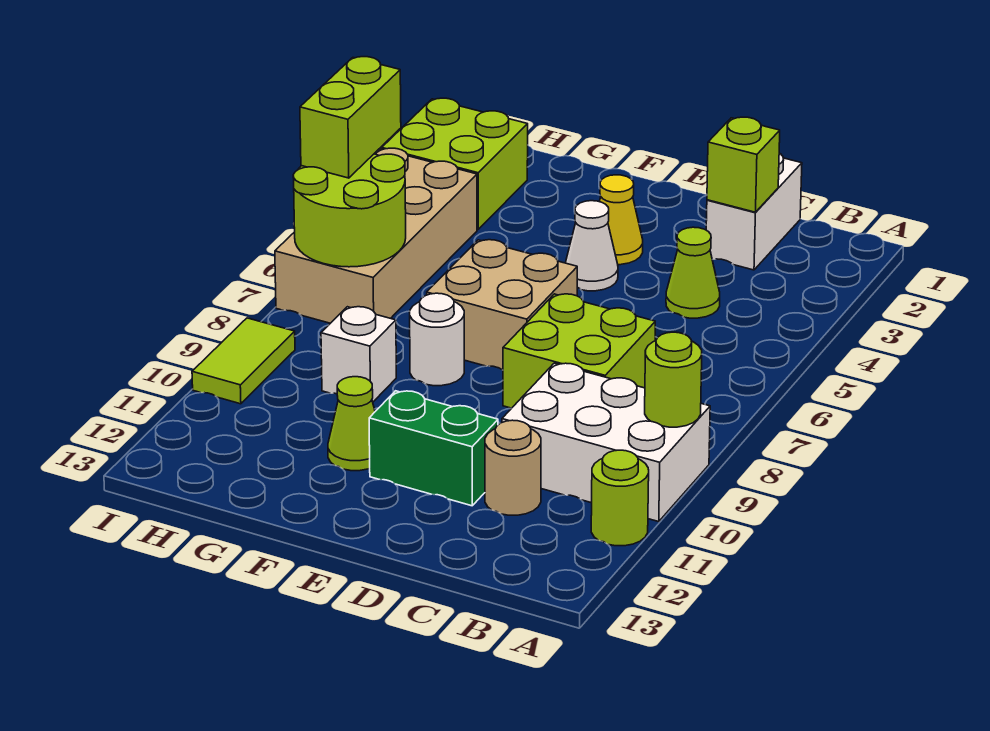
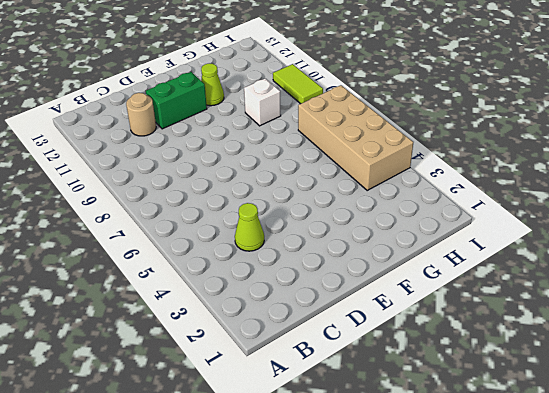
none -> white 2x3 brick [502,363,710,522]
none -> lime 1x1 round brick [591,450,649,546]
none -> white 1x2 brick [706,153,802,270]

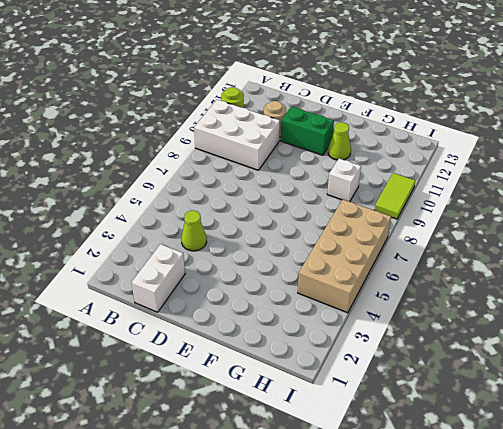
none -> lime 2x2 brick [503,294,655,408]
none -> yellow 1x1 cone [599,175,643,265]
none -> white 1x1 cone [565,201,618,291]

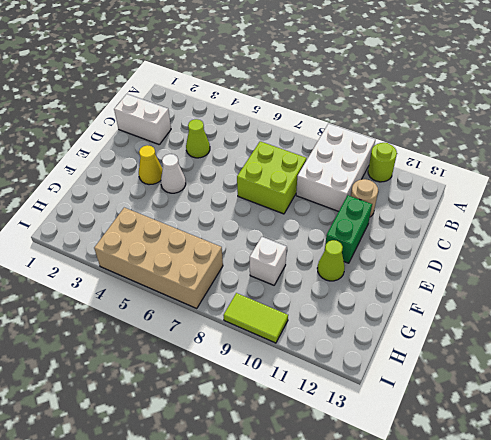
none -> tan 2x2 brick [427,240,577,370]
none -> white 1x1 round brick [410,293,464,386]
none -> lime 2x2 brick [382,98,528,229]

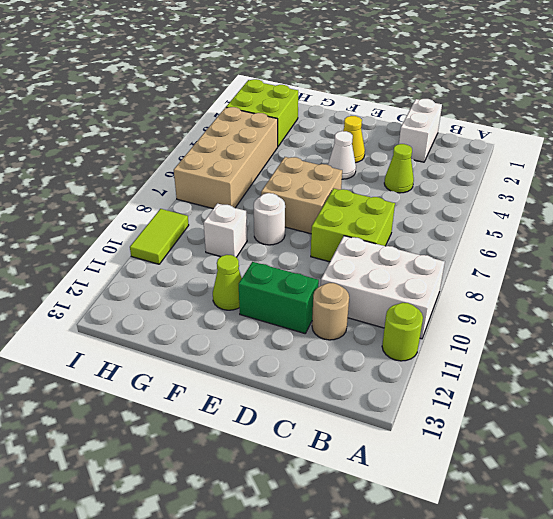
none -> lime 1x1 round brick [645,332,702,427]
none -> lime 1x1 brick [707,117,780,212]
none -> lime 2x2 round brick [293,154,406,267]

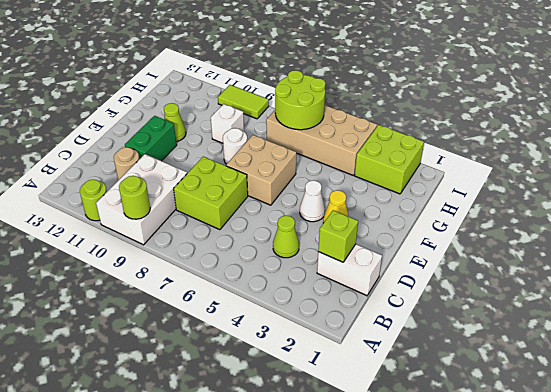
none -> lime 1x2 brick [300,57,401,178]

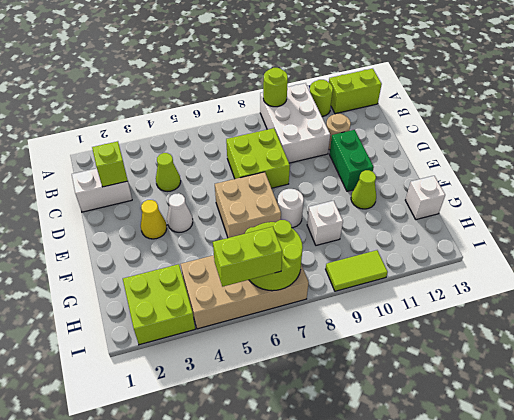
lime 1x2 brick [329,69,382,114] -> none
white 1x1 brick [405,176,445,220] -> none

